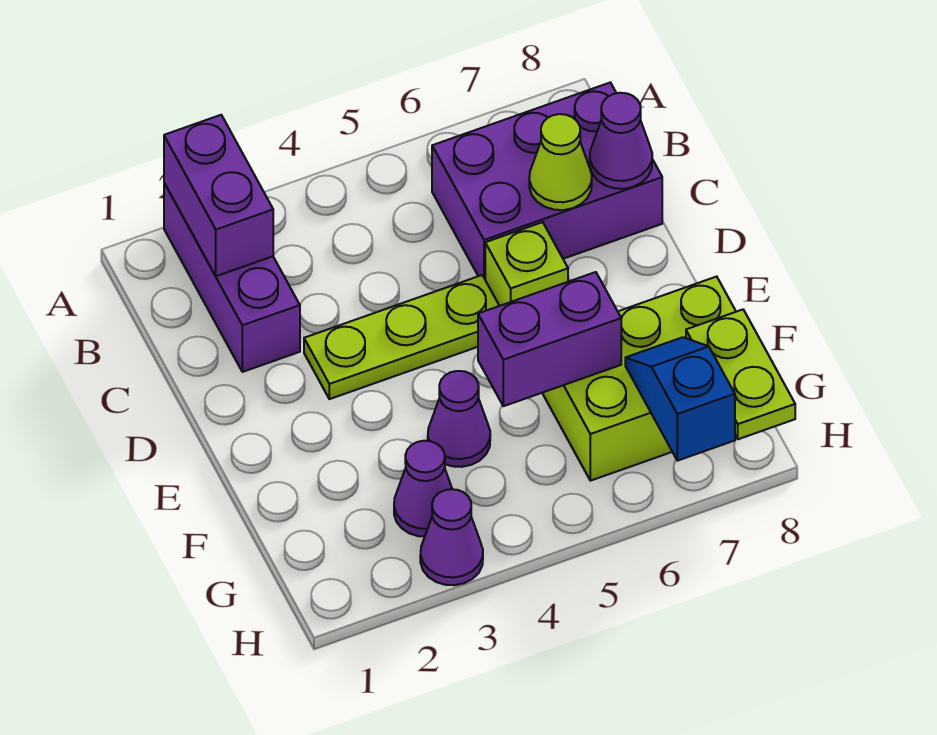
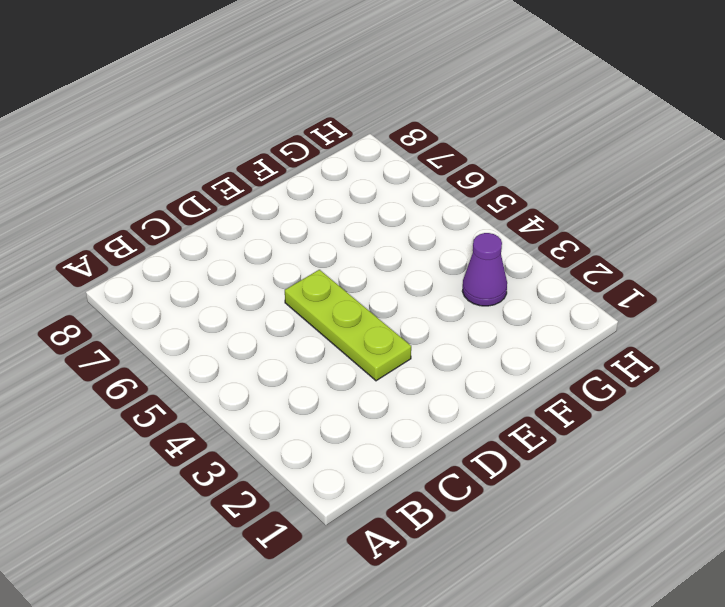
none -> purple 1x3 brick [164,183,300,372]
none -> purple 2x3 brick [432,83,662,279]
none -> lime 1x1 brick [485,222,568,306]

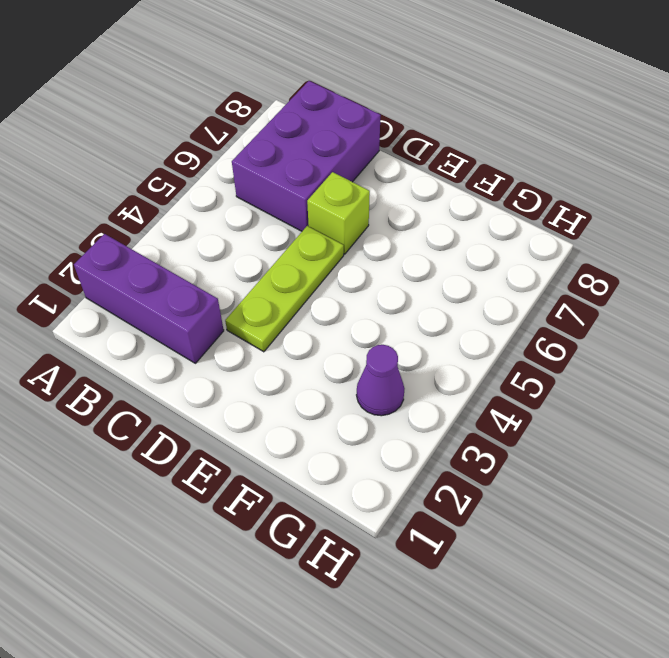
none -> purple 1x1 cone [428,371,490,467]
none -> lime 2x3 brick [542,277,736,481]
none -> purple 1x1 cone [420,489,483,585]

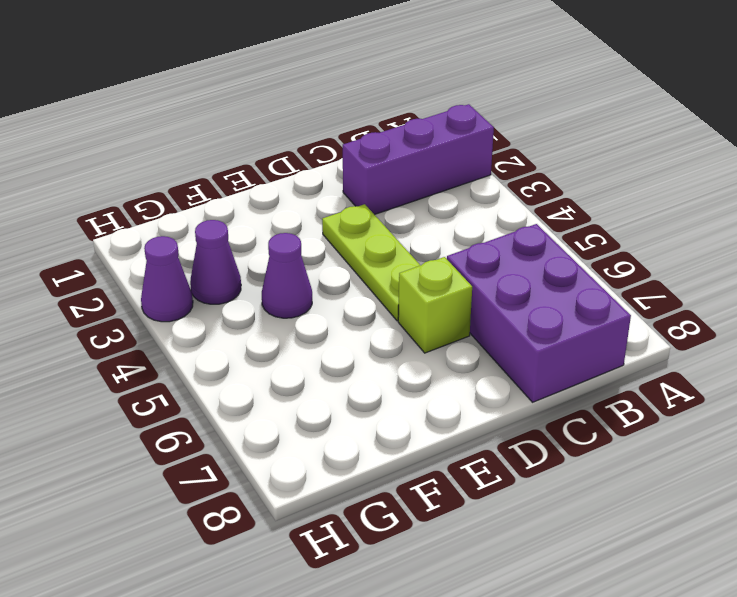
none -> lime 2x3 brick [542,277,736,481]
none -> purple 1x2 brick [164,115,273,276]
none -> lime 1x1 cone [529,114,592,210]

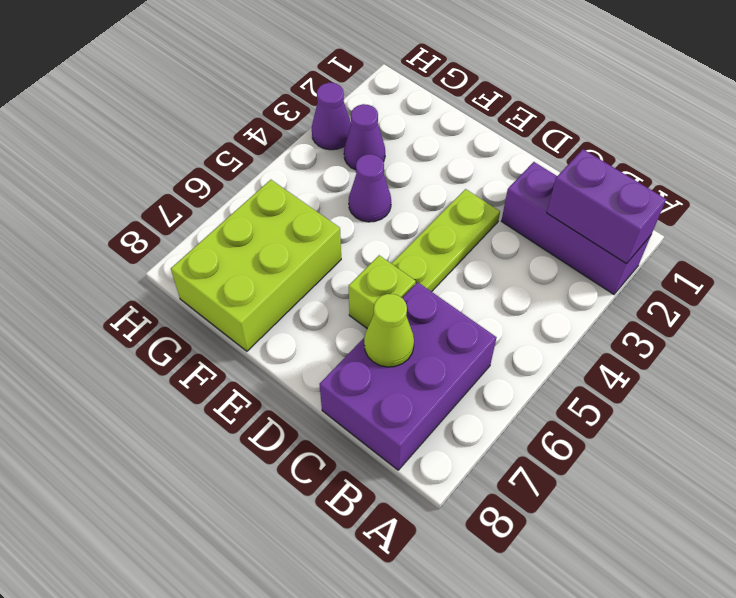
none -> purple 1x1 cone [590,93,652,189]
none -> purple 1x2 brick [478,272,621,406]
none -> blue 1x2 slope [625,337,735,461]

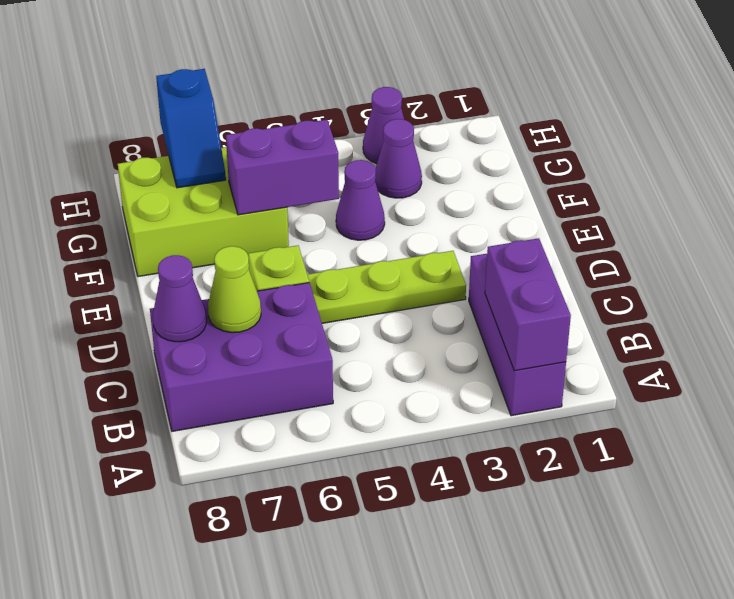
none -> lime 1x2 plate [686,310,795,439]

